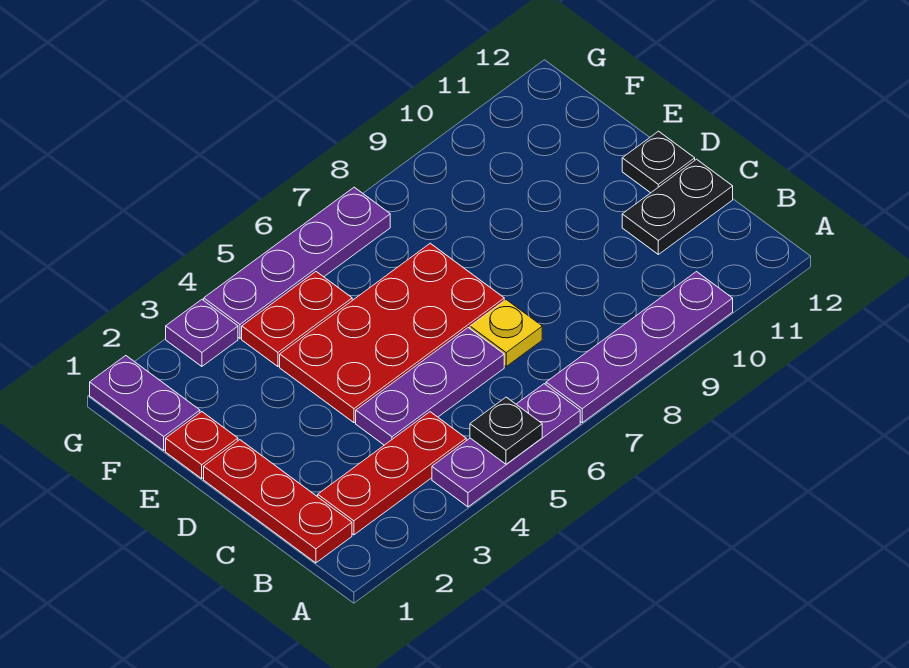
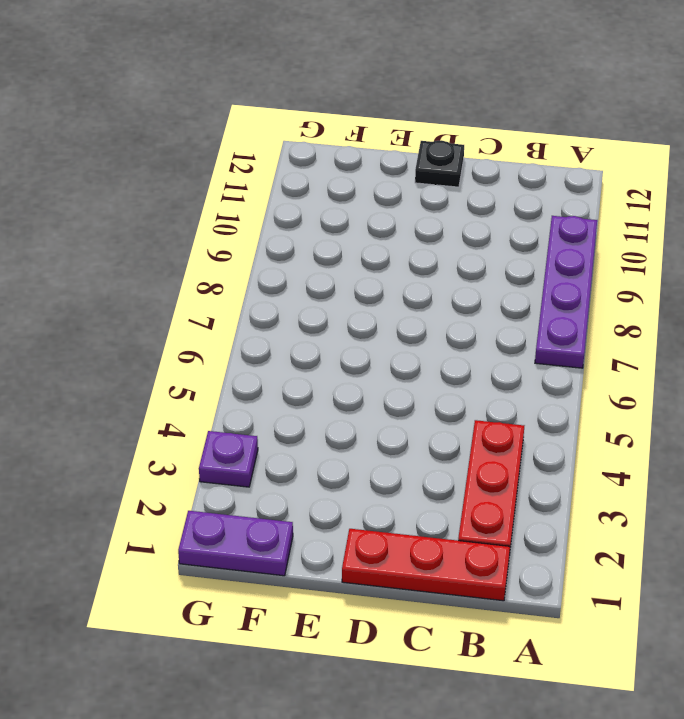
none -> purple 1x3 plate [432,384,580,507]
none -> purple 1x3 plate [356,328,504,445]
none -> yellow 1x1 plate [470,300,542,367]

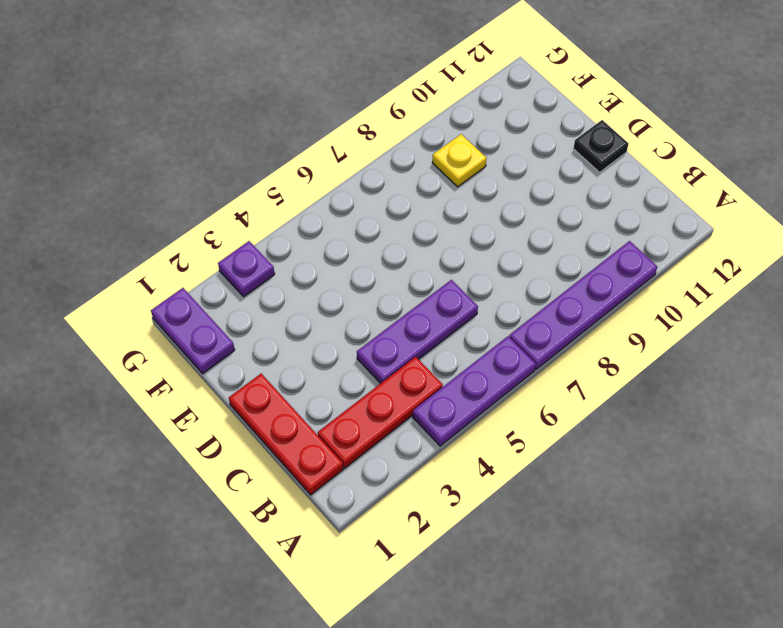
yellow 1x1 plate [432,134,487,187] -> yellow 1x1 plate moved to [470,300,542,367]
none -> black 1x2 plate [622,159,733,254]
none -> red 2x4 plate [280,243,504,423]
none -> red 1x1 plate [166,412,238,479]

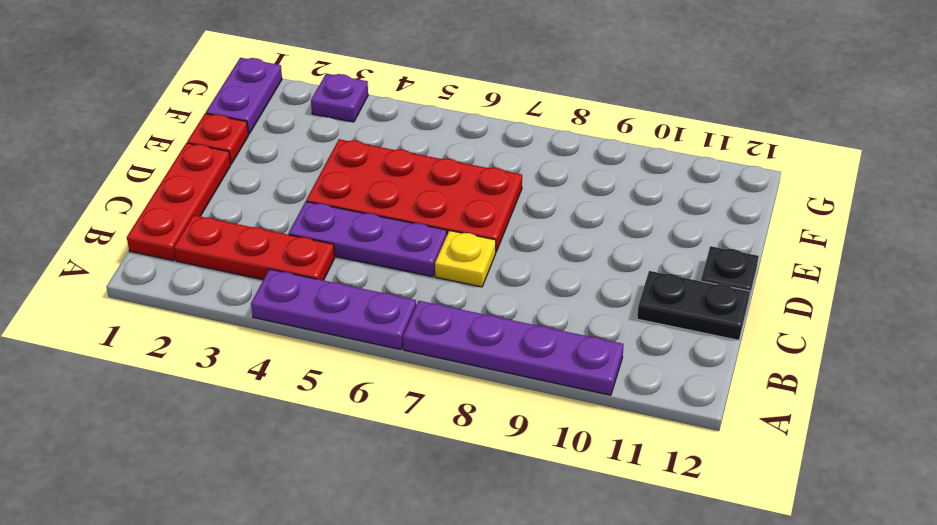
none -> red 1x2 plate [242,272,352,366]
none -> purple 1x4 plate [204,187,390,338]
none -> black 1x1 plate [470,397,542,464]

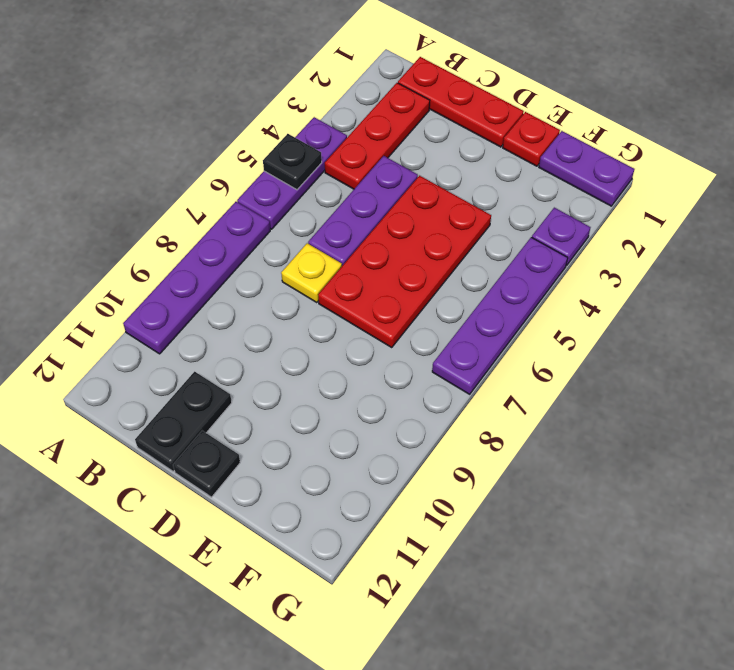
none -> red 1x2 plate [242,272,352,366]

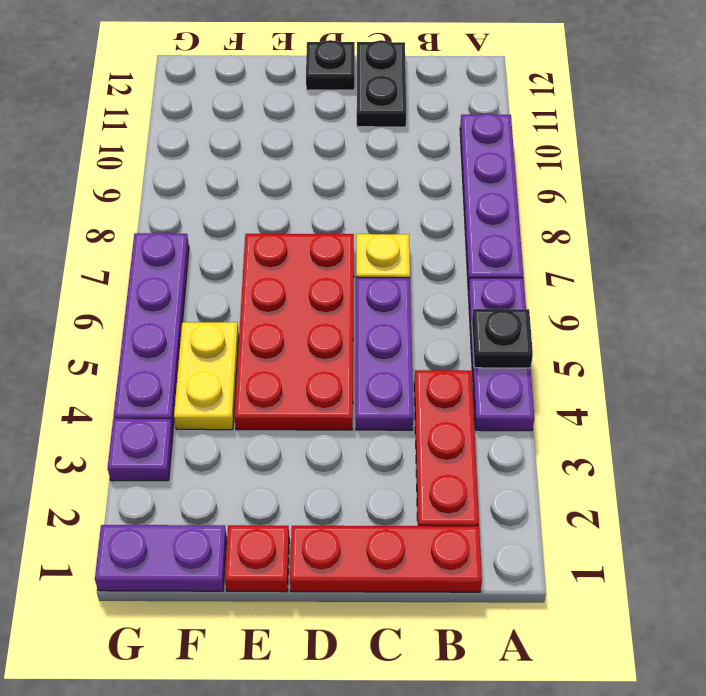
yellow 1x2 plate [174,322,239,430] -> red 1x2 plate [242,272,352,366]

